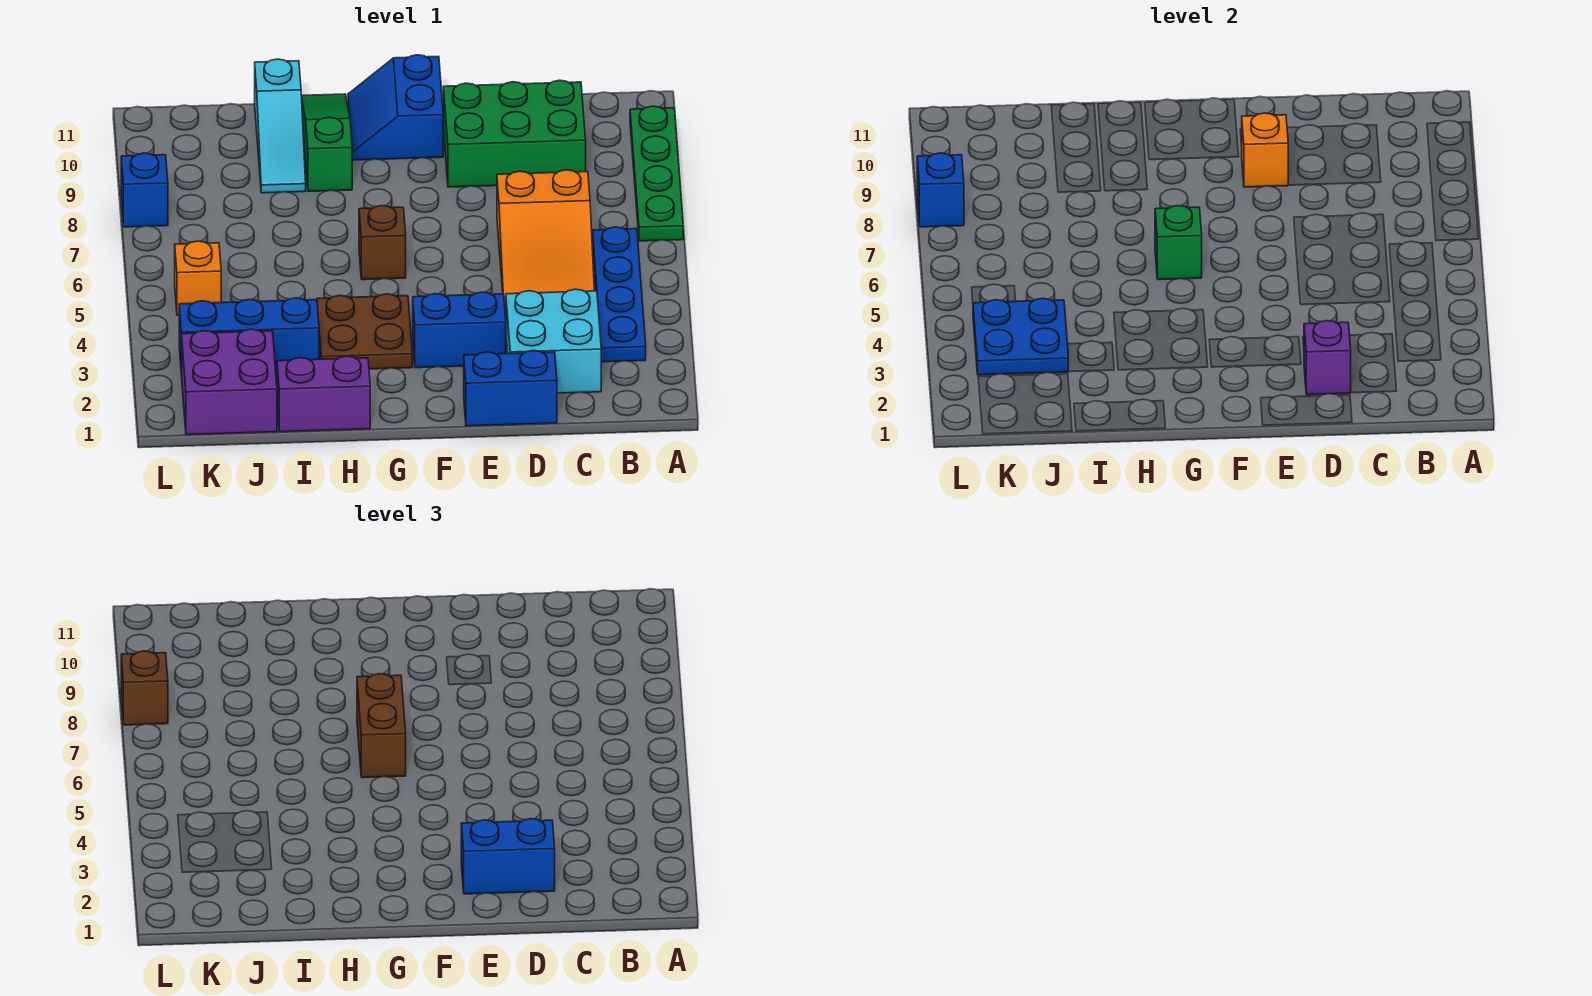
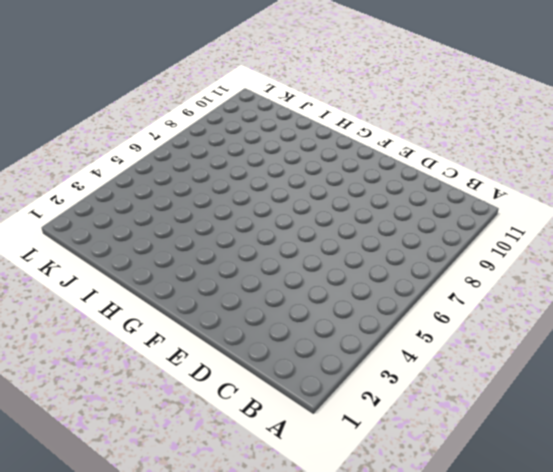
none -> green 1x4 plate [630,106,683,241]
none -> blue 1x4 plate [592,227,646,362]
none -> cyan 2x2 brick [506,289,601,393]

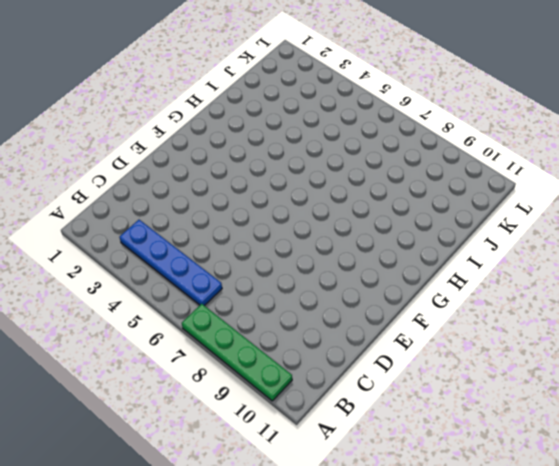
none -> cyan 2x2 brick [506,289,601,393]
none -> orange 2x3 slope [497,170,594,305]
none -> green 2x3 brick [443,80,586,187]

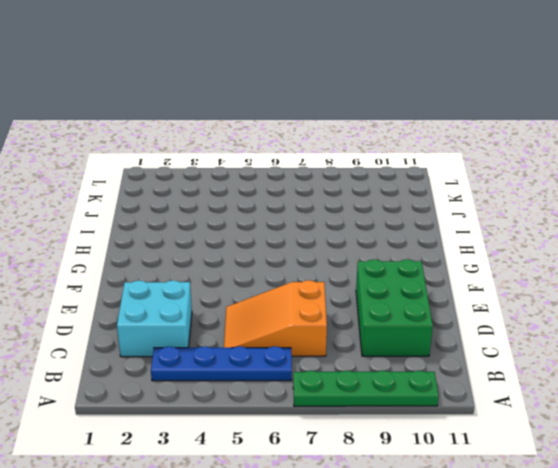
none -> blue 1x2 brick [464,350,557,426]
none -> blue 1x2 brick [413,292,506,368]
none -> blue 2x2 slope [348,55,443,160]

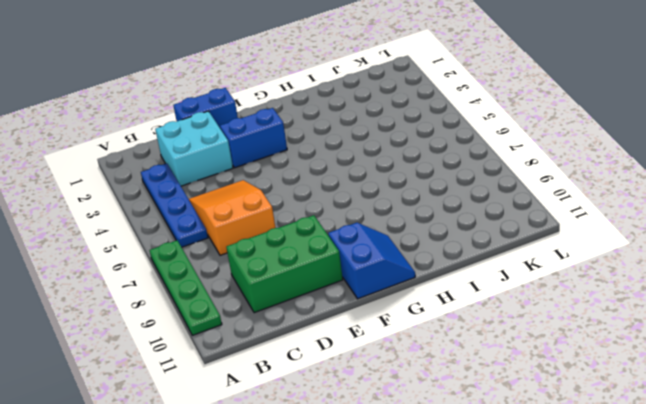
none -> brown 2x2 plate [317,294,412,369]
none -> brown 1x1 brick [359,206,406,280]
none -> purple 1x2 brick [277,356,370,432]

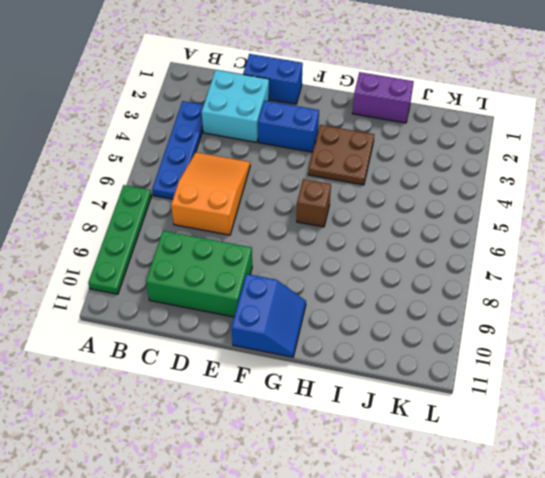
none -> green 1x3 slope [301,94,352,191]
none -> blue 1x3 brick [179,298,319,375]
none -> cyan 1x3 slope [255,59,306,193]

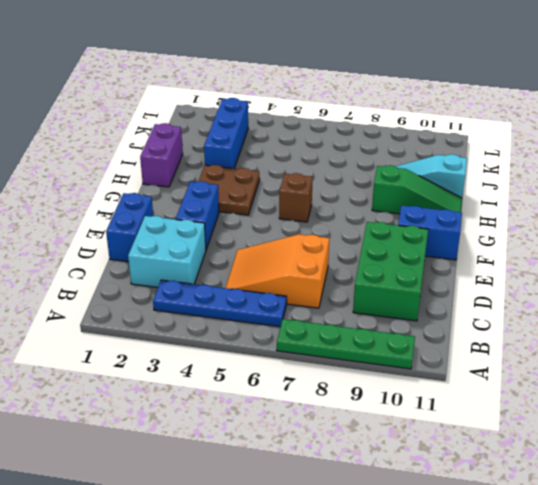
none -> purple 2x2 brick [182,329,277,435]
none -> orange 1x1 brick [175,241,221,315]
none -> blue 1x1 brick [121,153,168,227]

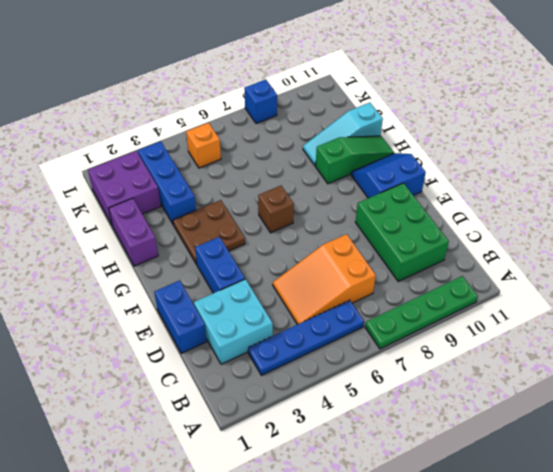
none -> purple 1x1 brick [1304,321,1351,395]
none -> orange 1x1 brick [1241,113,1288,187]
none -> green 1x1 brick [1155,206,1202,280]

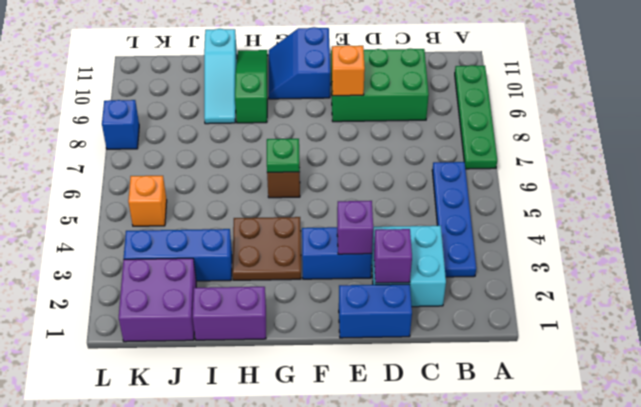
purple 1x1 brick [337,201,373,254] -> none
green 1x1 plate [267,139,300,172] -> green 1x1 brick [1155,206,1202,280]
none -> orange 2x3 slope [497,170,594,305]
none -> blue 2x2 plate [973,298,1069,375]
none -> blue 1x1 brick [917,153,964,227]

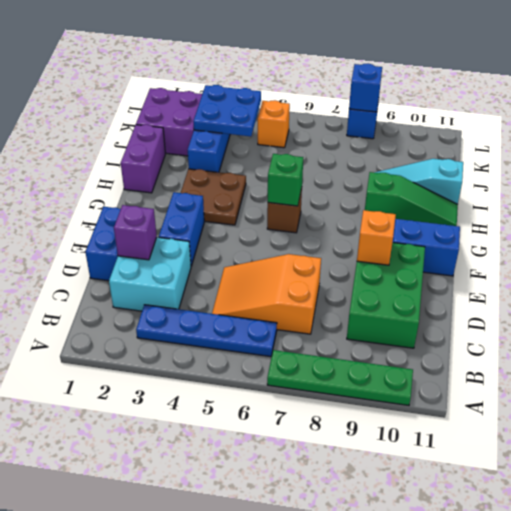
none -> blue 1x2 brick [461,819,555,894]
none -> brown 1x2 brick [357,674,406,778]
none -> brown 1x1 brick [121,651,168,725]

